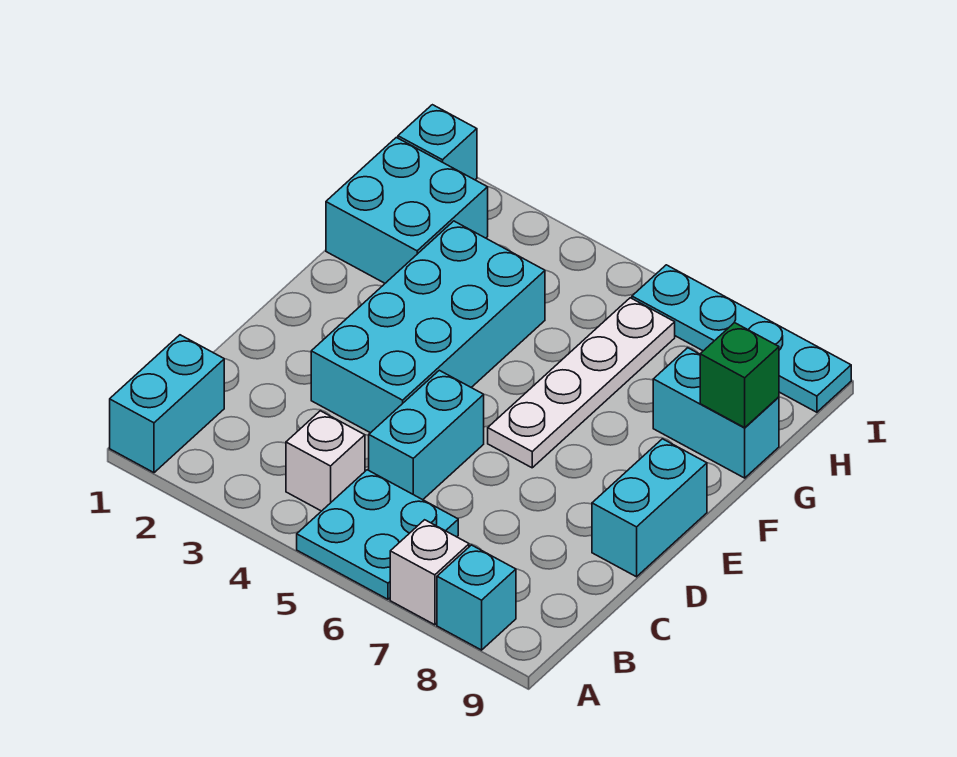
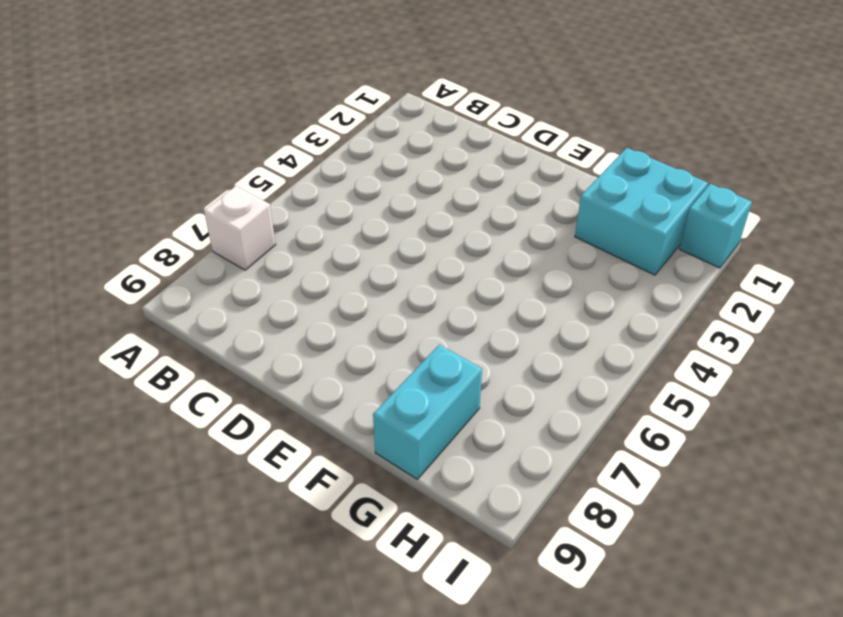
none -> cyan 1x2 brick [110,335,224,473]
none -> cyan 2x2 plate [297,470,458,599]
none -> cyan 1x1 brick [437,545,516,650]

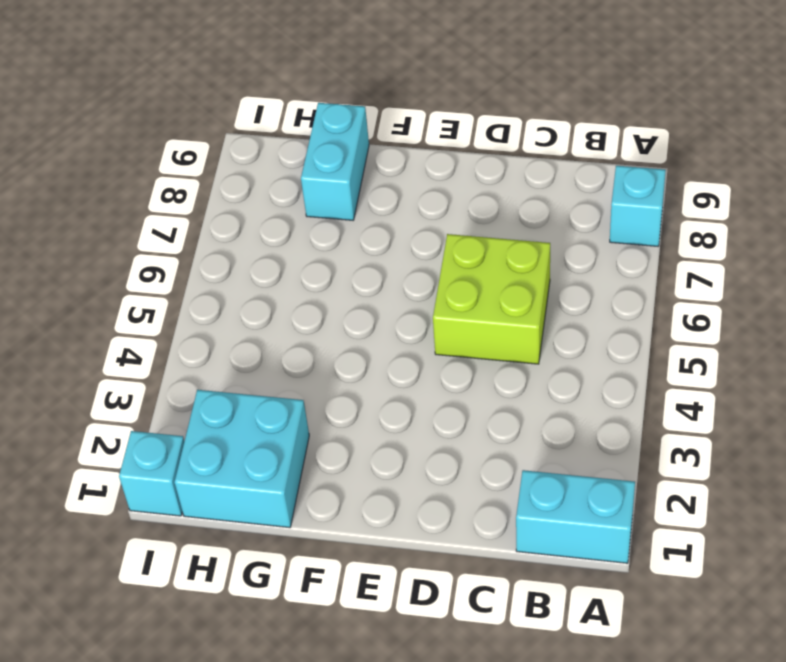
lime 2x2 brick [433,234,550,364] -> cyan 1x2 brick [369,370,484,500]
none -> cyan 2x2 plate [297,470,458,599]
none -> white 1x1 brick [390,520,469,625]
none -> white 1x1 brick [286,411,365,511]

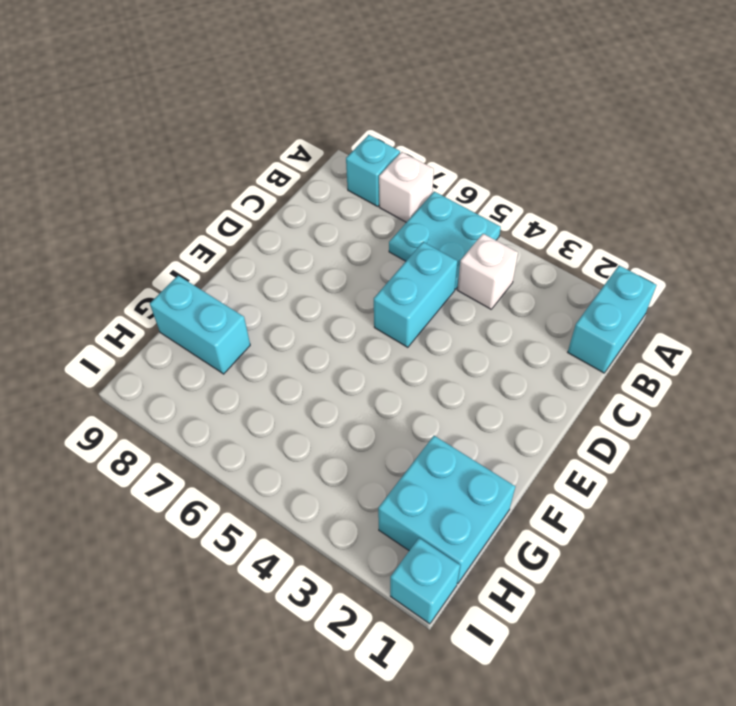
none -> cyan 2x4 brick [311,221,545,433]
none -> cyan 1x2 brick [592,439,707,577]
none -> white 1x4 plate [488,298,675,468]

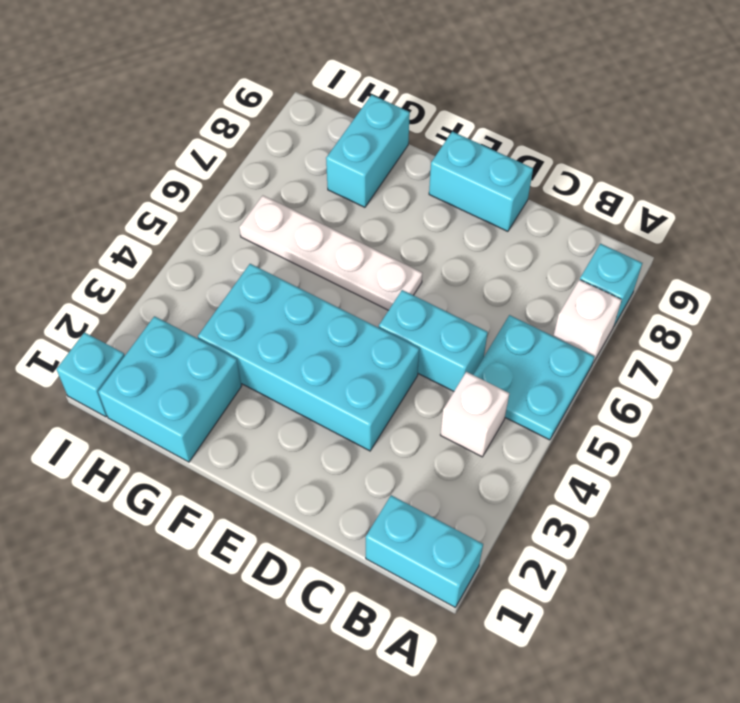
none -> cyan 1x4 plate [632,265,851,412]
none -> green 1x1 brick [700,323,779,428]

